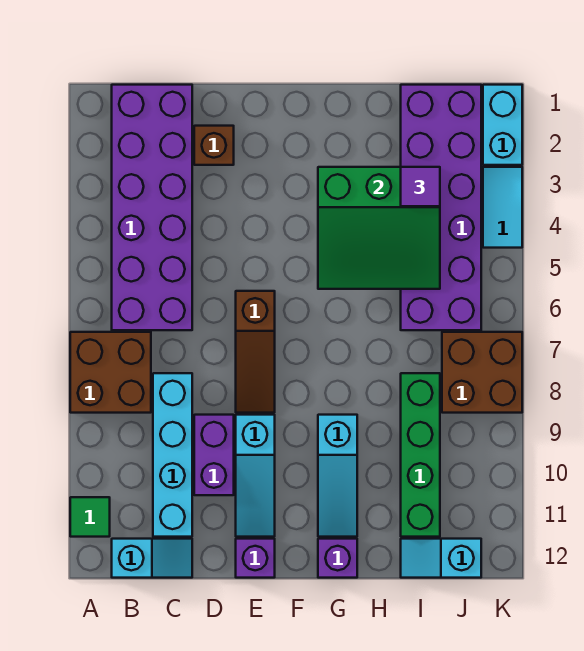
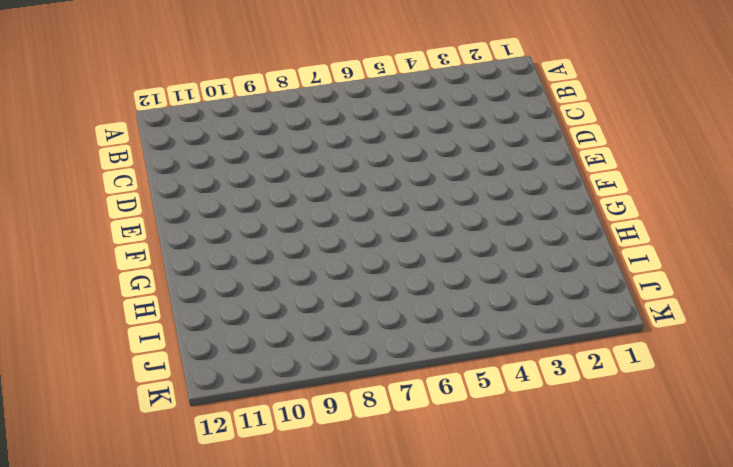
none -> brown 2x2 brick [70,332,151,413]
none -> green 1x1 tile [70,497,110,537]
none -> purple 2x6 brick [112,85,192,330]

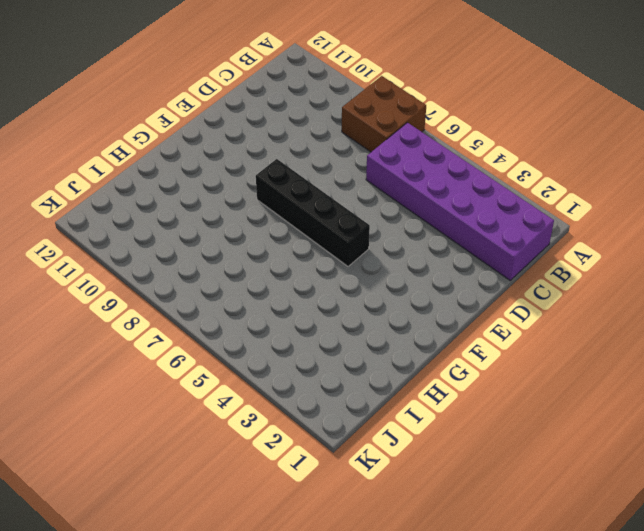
black 1x4 brick [256,159,370,266] -> none
none -> green 1x1 tile [70,497,110,537]
none -> cyan 1x2 slope [112,539,192,578]
none -> cyan 1x4 brick [153,373,192,537]

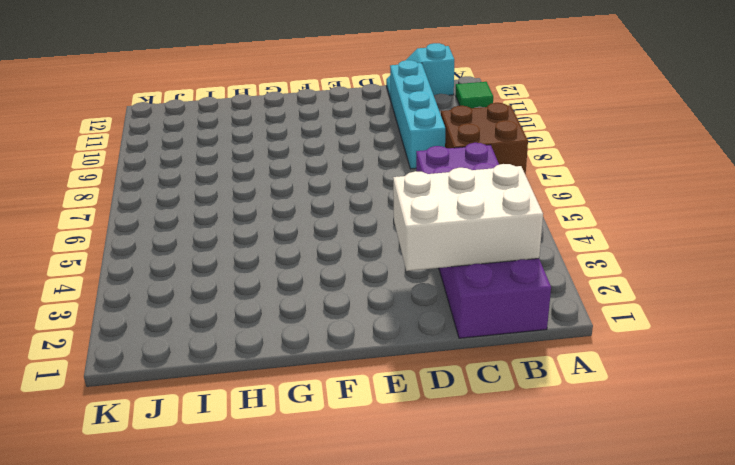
white 2x3 brick [393,164,543,271] -> none
none -> brown 1x1 brick [194,126,234,165]
none -> purple 1x2 brick [194,415,234,495]
none -> brown 1x3 slope [236,291,275,413]

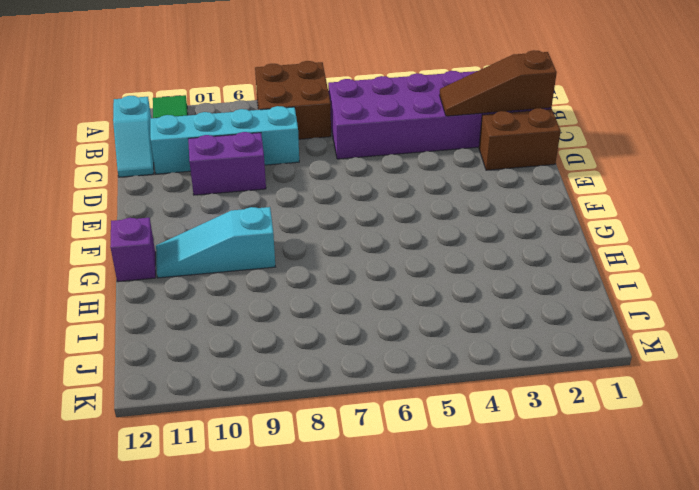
brown 1x3 slope [440,50,557,116] -> brown 1x3 slope moved to [236,291,275,413]
brown 1x2 brick [479,108,561,170] -> brown 1x1 brick [194,126,234,165]
none -> cyan 1x3 slope [236,415,275,537]
none -> purple 1x1 brick [236,539,275,578]
none -> purple 2x6 brick [401,85,481,330]

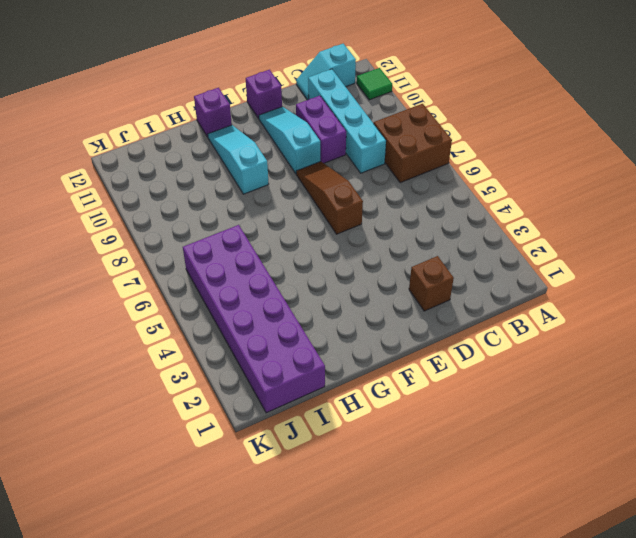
none -> purple 2x6 brick [112,85,192,330]
none -> green 1x4 brick [401,373,440,537]
none -> cyan 1x2 slope [401,539,481,578]

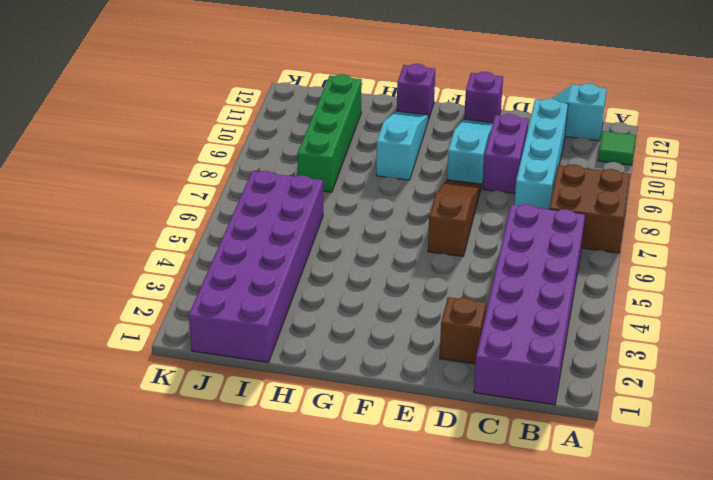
none -> cyan 1x2 slope [401,539,481,578]
none -> brown 2x2 brick [442,332,522,413]
none -> cyan 1x2 brick [483,85,522,165]

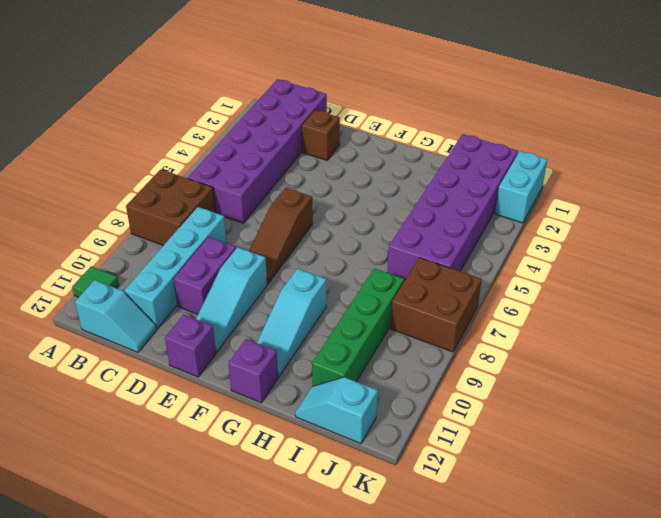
none -> cyan 1x2 tile [483,167,522,248]
none -> green 3x3 slope [318,167,440,289]
none -> purple 1x1 tile [401,167,440,206]

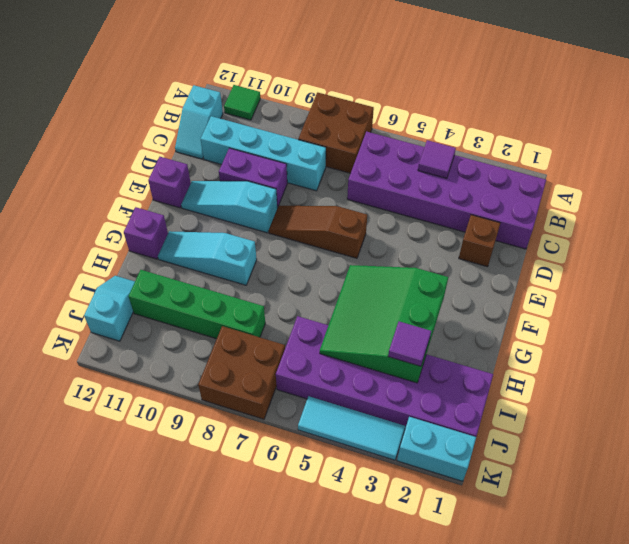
purple 1x1 tile [418,140,456,178] -> none
cyan 1x3 tile [298,396,405,460] -> cyan 1x2 tile [483,167,522,248]

